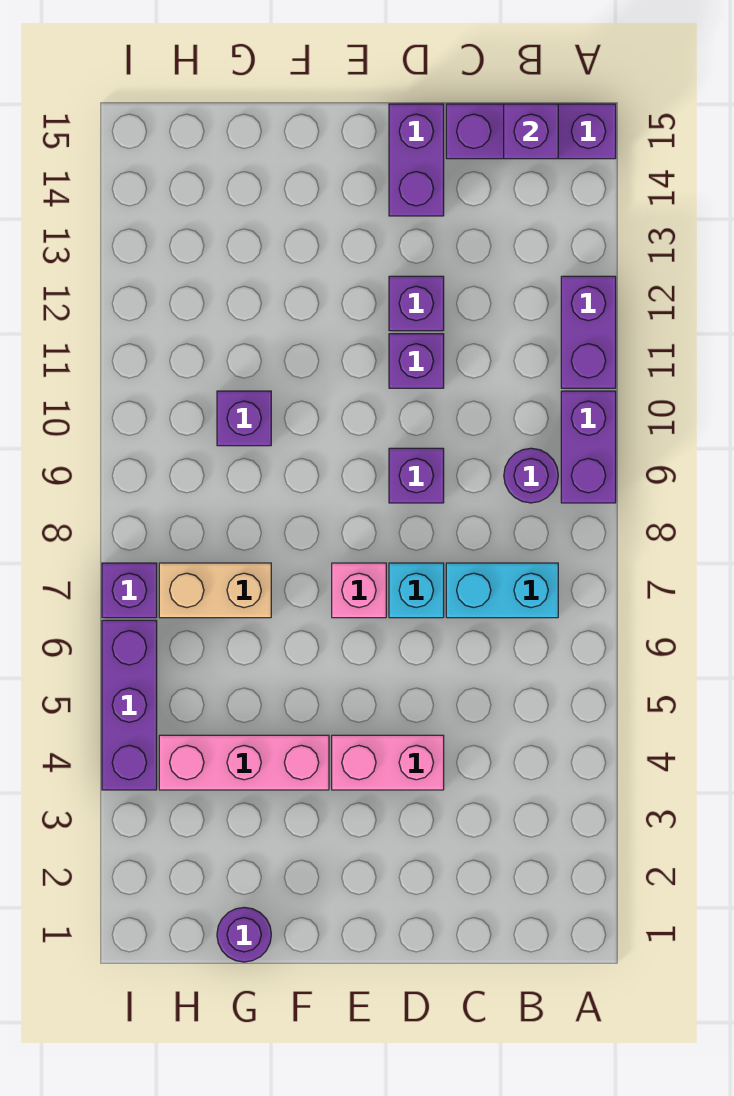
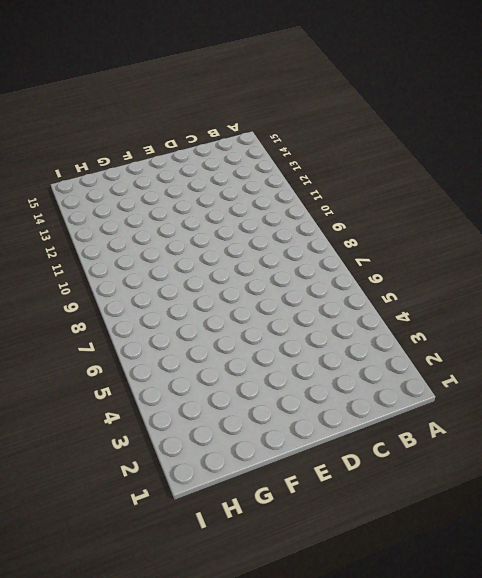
none -> purple 1x2 brick [561,391,616,503]
none -> purple 1x2 brick [561,276,616,388]
none -> purple 1x3 brick [446,104,616,159]

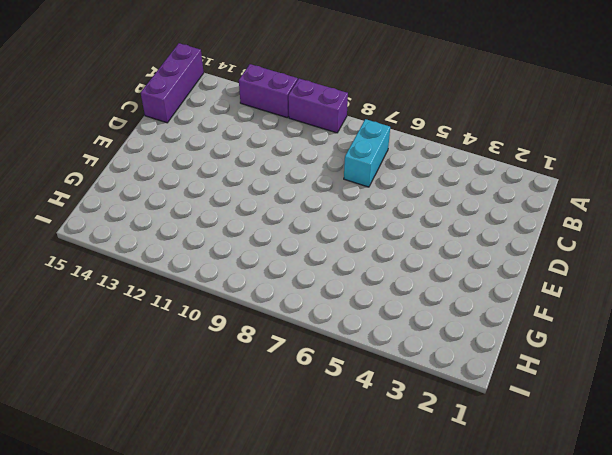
none -> purple 1x1 round brick [504,448,558,503]
none -> pink 1x2 brick [332,735,444,790]
none -> cyan 1x1 brick [389,563,444,618]

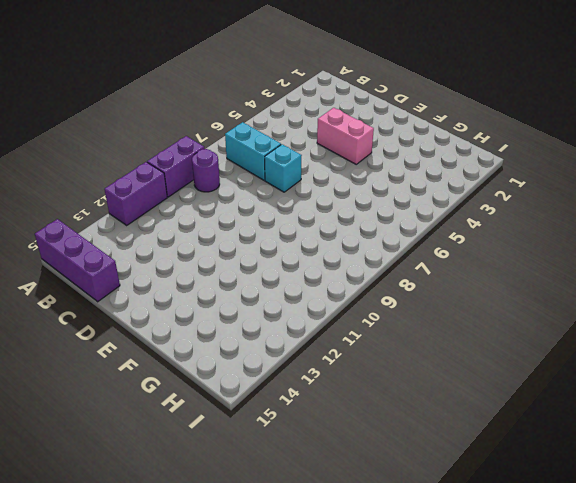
none -> purple 1x1 brick [389,448,444,503]
none -> purple 1x1 brick [389,334,444,388]
none -> purple 1x1 brick [389,276,444,331]

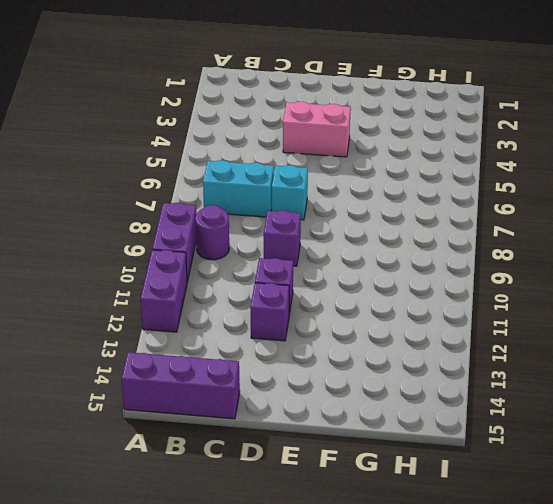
none -> purple 1x2 brick [389,104,444,216]
none -> pink 1x1 brick [332,563,386,618]
none -> pink 1x3 brick [159,735,329,790]

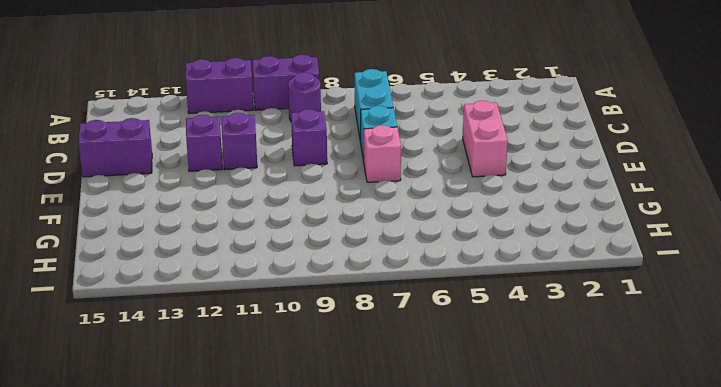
none -> purple 1x3 brick [446,104,616,159]
none -> pink 1x3 brick [159,735,329,790]
none -> purple 1x1 round brick [217,907,271,962]

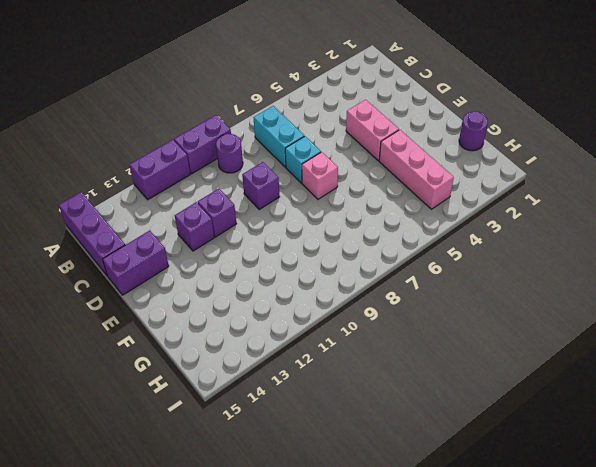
none -> tan 1x2 brick [159,563,271,618]
none -> purple 1x1 brick [217,391,271,446]
none -> purple 1x3 brick [102,620,157,790]

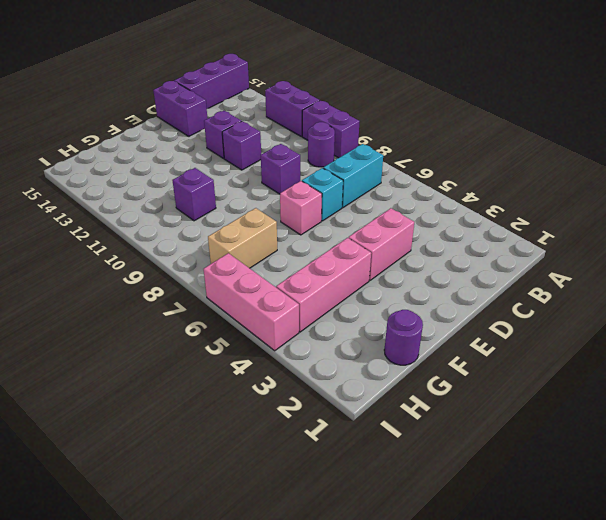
pink 1x3 brick [204,253,299,351] -> purple 1x3 brick [102,620,157,790]
none -> purple 1x1 brick [102,563,157,618]
none -> purple 1x1 brick [504,104,558,159]

